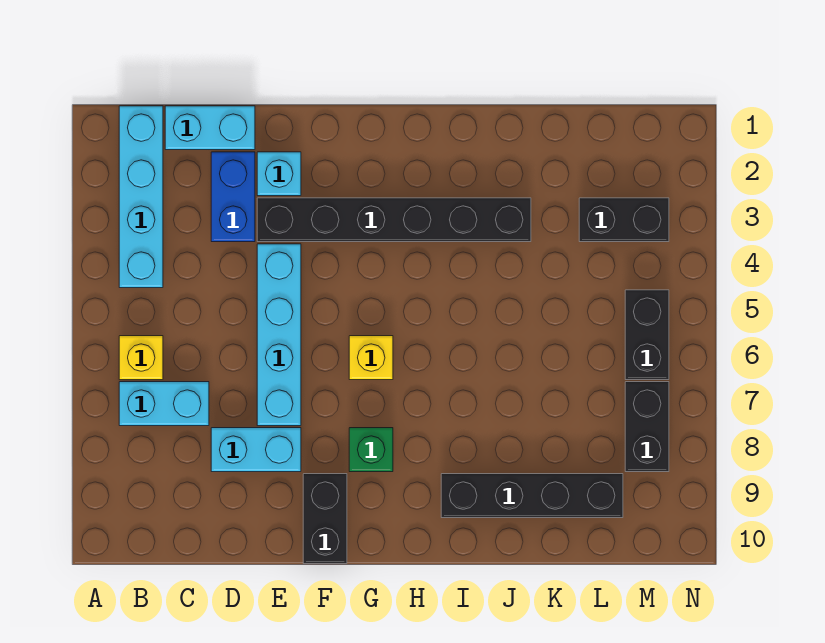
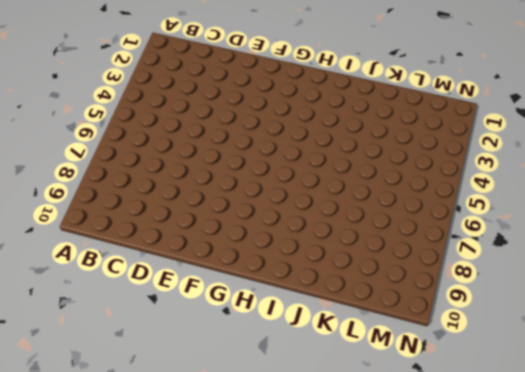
none -> cyan 1x4 brick [119,106,163,288]
none -> yellow 1x1 brick [119,336,163,380]
none -> cyan 1x2 brick [119,382,209,426]

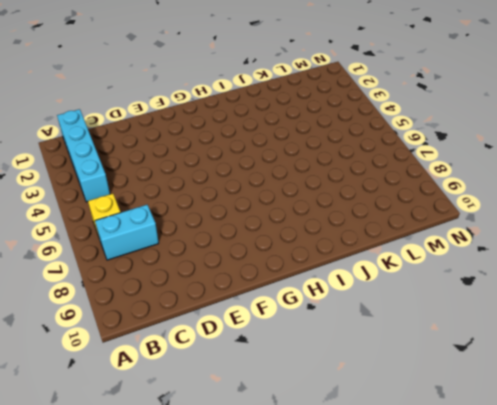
none -> cyan 1x2 brick [165,106,255,150]
none -> blue 1x2 brick [211,152,255,242]
none -> cyan 1x2 brick [211,428,301,472]

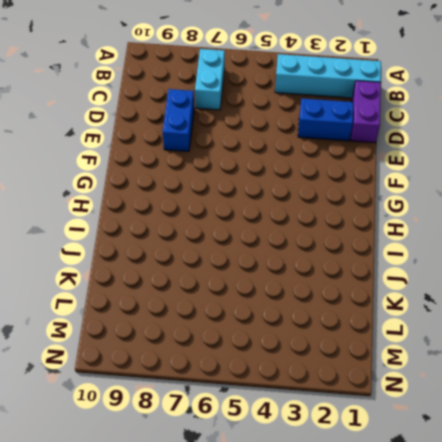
purple 1x2 brick [351,81,381,143] -> cyan 1x2 brick [165,106,255,150]
blue 1x2 brick [163,89,194,151] -> cyan 1x2 brick [211,428,301,472]
none -> yellow 1x1 brick [119,336,163,380]
none -> cyan 1x1 brick [257,152,301,196]
none -> black 1x6 brick [257,198,531,242]

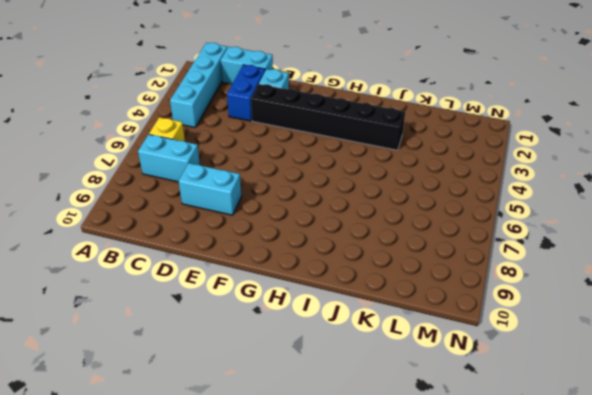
none -> cyan 1x4 brick [257,244,301,426]
none -> black 1x2 brick [303,474,347,564]
none -> yellow 1x1 brick [349,336,393,380]

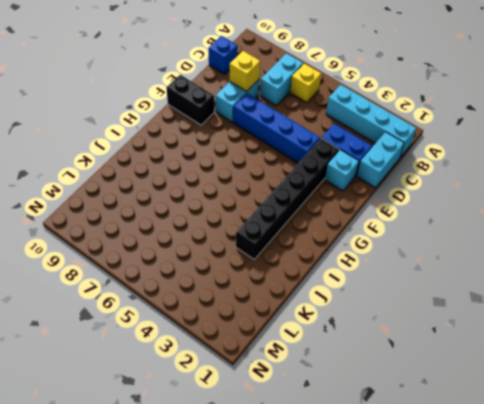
blue 1x1 brick [209,36,238,74] -> none
yellow 1x1 brick [230,51,260,91] -> yellow 1x1 brick moved to [349,336,393,380]
blue 1x4 brick [233,93,320,163] -> cyan 1x4 brick [257,244,301,426]
none -> green 1x1 brick [349,428,393,472]
none -> black 1x4 brick [441,474,623,518]
none -> black 1x2 brick [579,198,669,242]

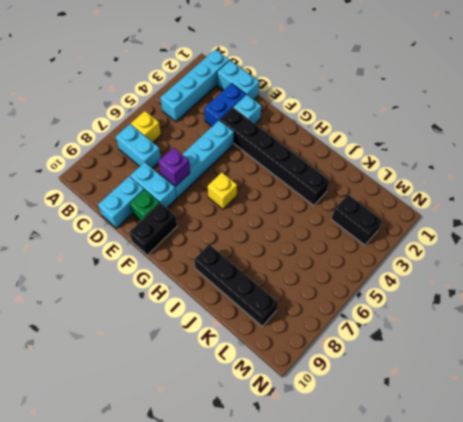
cyan 1x2 brick [98,177,144,228] -> none
purple 1x1 brick [158,148,190,186] -> none
green 1x1 brick [130,189,160,221] -> green 1x1 brick moved to [349,428,393,472]
none -> black 1x2 brick [625,290,669,380]
none -> black 1x2 brick [625,382,669,472]

